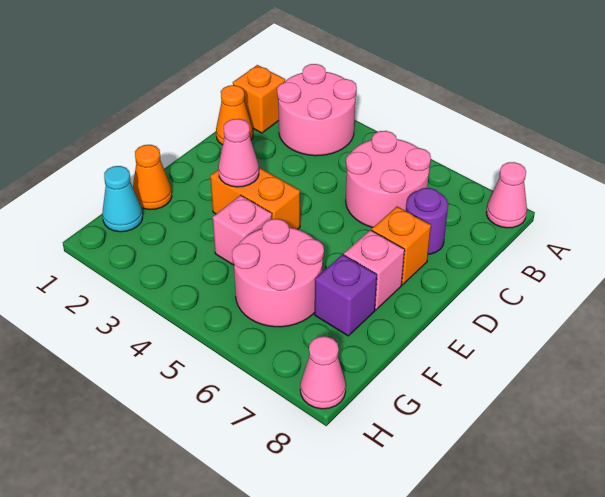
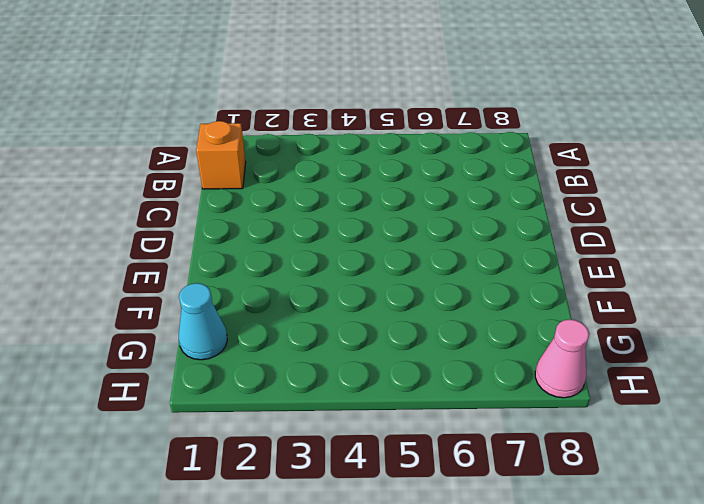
none -> pink 2x2 round brick [277,64,357,156]
none -> pink 1x1 cone [486,162,527,228]
none -> pink 2x2 round brick [346,131,431,227]

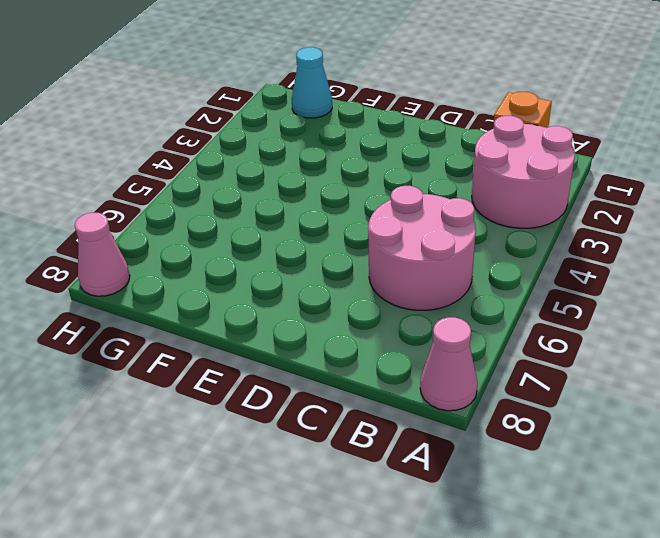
none -> orange 1x1 cone [216,85,253,145]
none -> purple 1x1 round brick [406,188,448,254]
none -> orange 1x1 brick [372,207,431,285]

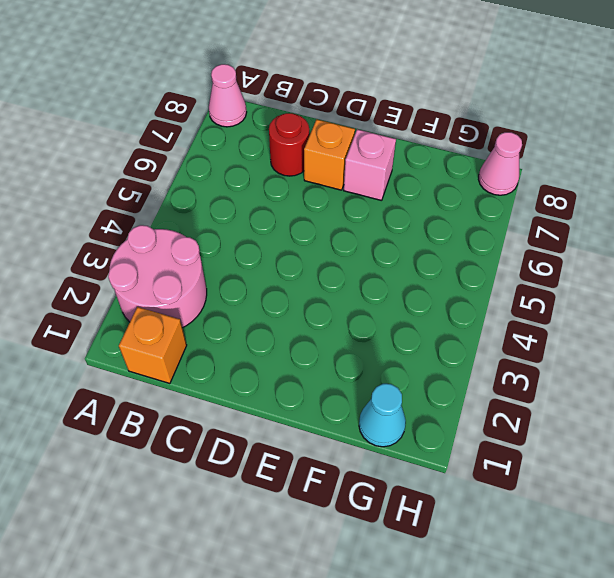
red 1x1 round brick [269,113,309,176] -> purple 1x1 round brick [406,188,448,254]
none -> pink 2x2 round brick [346,131,431,227]
none -> orange 1x1 cone [216,85,253,145]
none -> orange 1x2 brick [210,168,300,229]

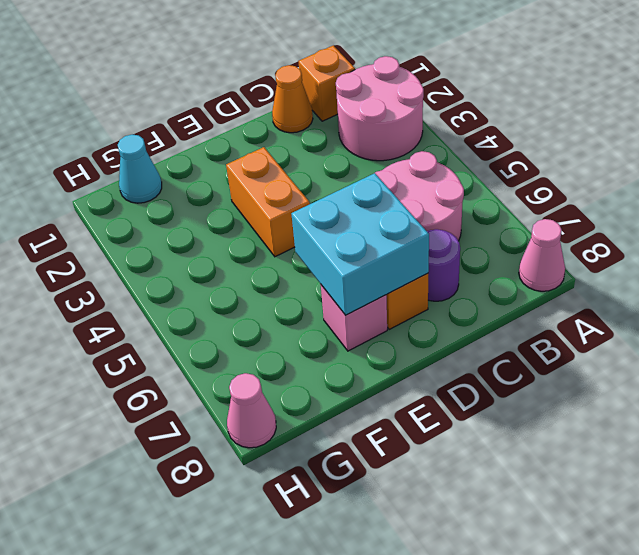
cyan 2x2 brick [291,173,429,315] -> none
none -> orange 1x1 cone [133,145,172,210]
none -> pink 1x1 brick [213,195,272,265]
none -> pink 2x2 round brick [232,219,324,327]

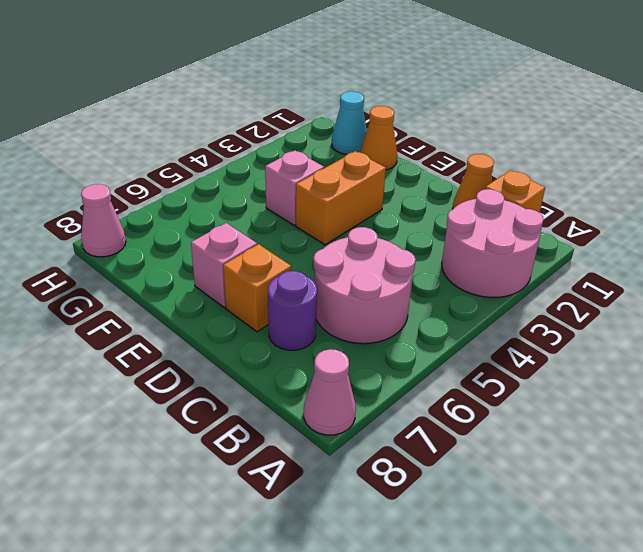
none -> pink 2x2 round brick [232,219,324,327]
none -> purple 1x1 brick [315,254,377,336]
none -> pink 1x1 cone [218,119,259,187]

